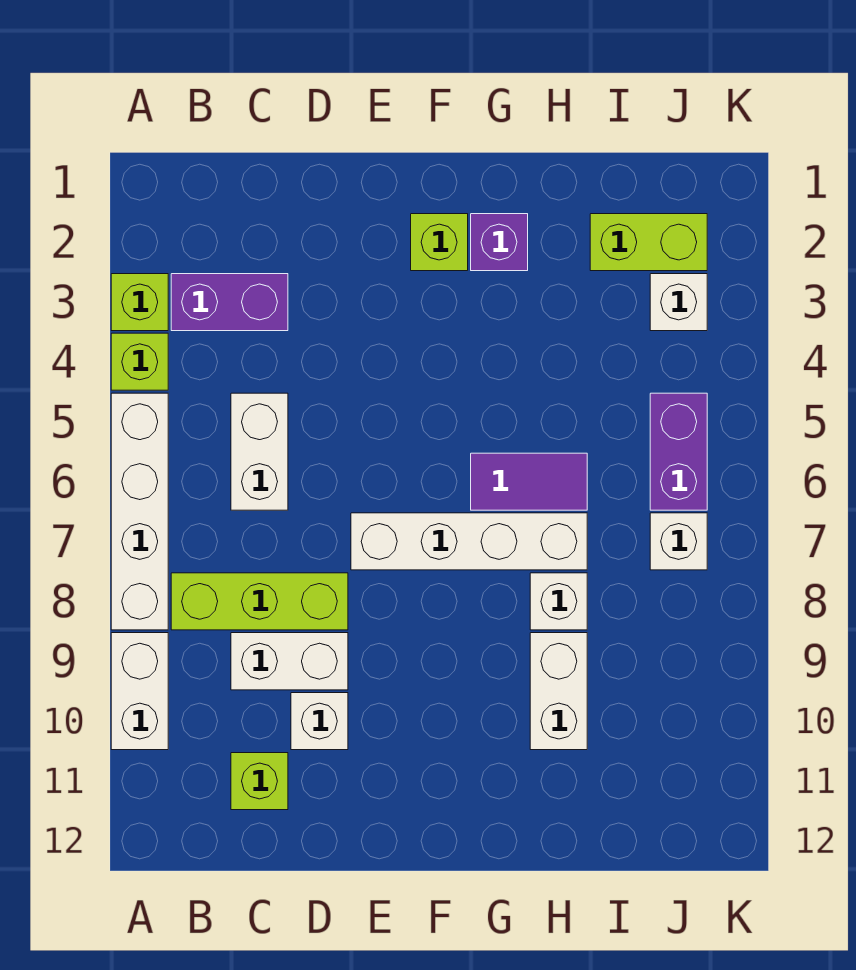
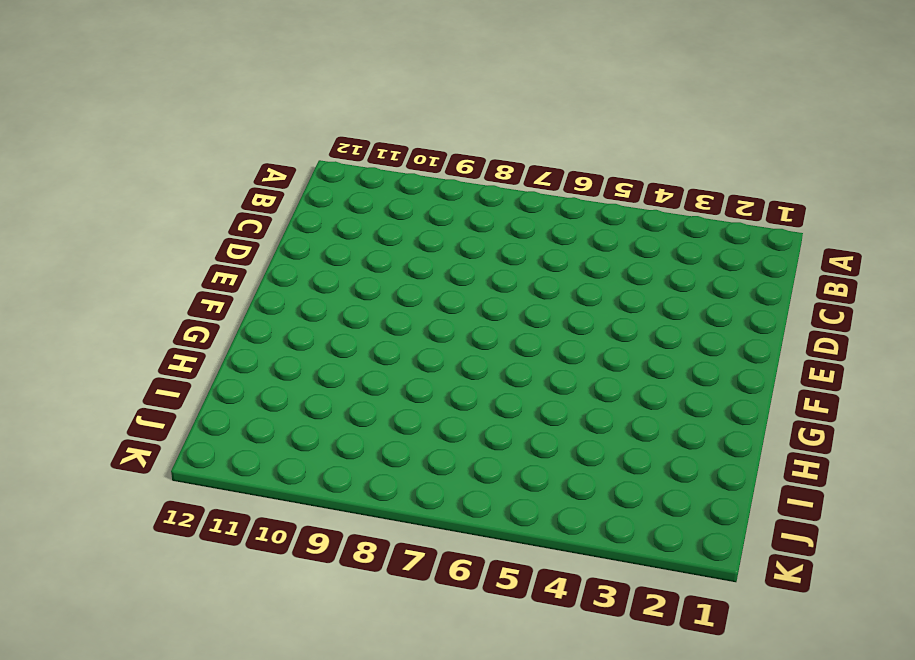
none -> lime 1x1 brick [111,274,168,331]
none -> lime 1x1 brick [111,333,168,390]
none -> white 1x4 brick [111,393,168,630]

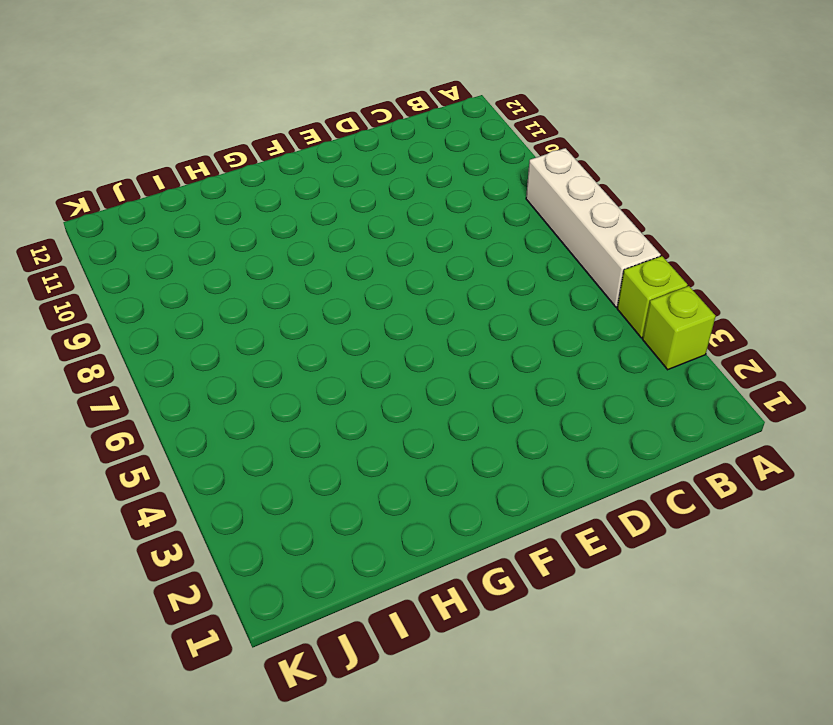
none -> white 1x2 brick [111,633,168,750]
none -> purple 1x2 brick [171,274,288,331]
none -> lime 1x3 brick [171,573,348,630]

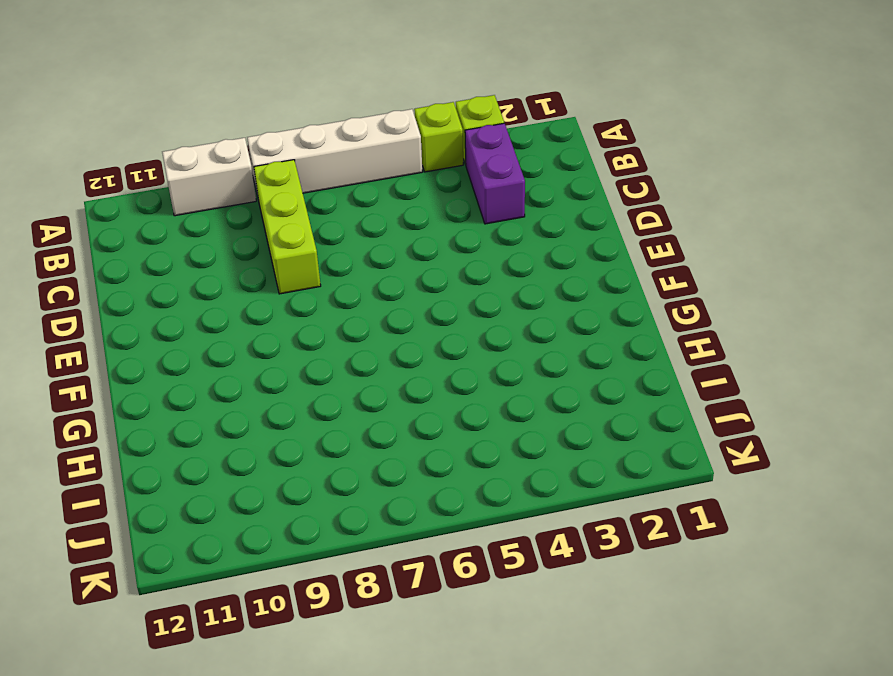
none -> white 1x2 brick [231,393,288,510]
none -> white 1x2 brick [231,633,348,690]
none -> lime 1x1 brick [231,753,288,810]

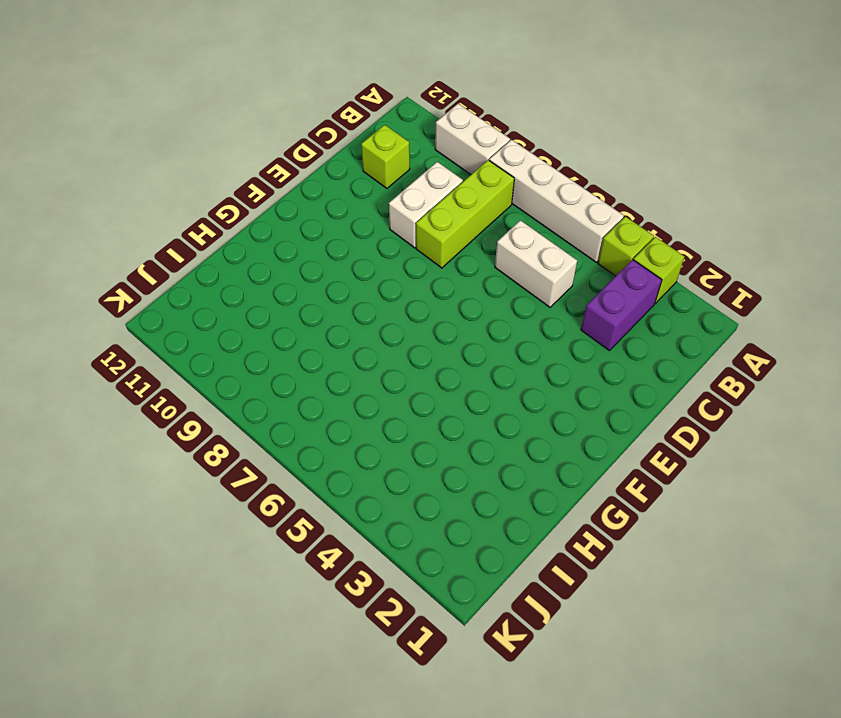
none -> white 1x1 brick [291,693,348,750]
none -> white 1x4 brick [351,513,587,570]
none -> lime 1x1 brick [411,214,468,271]

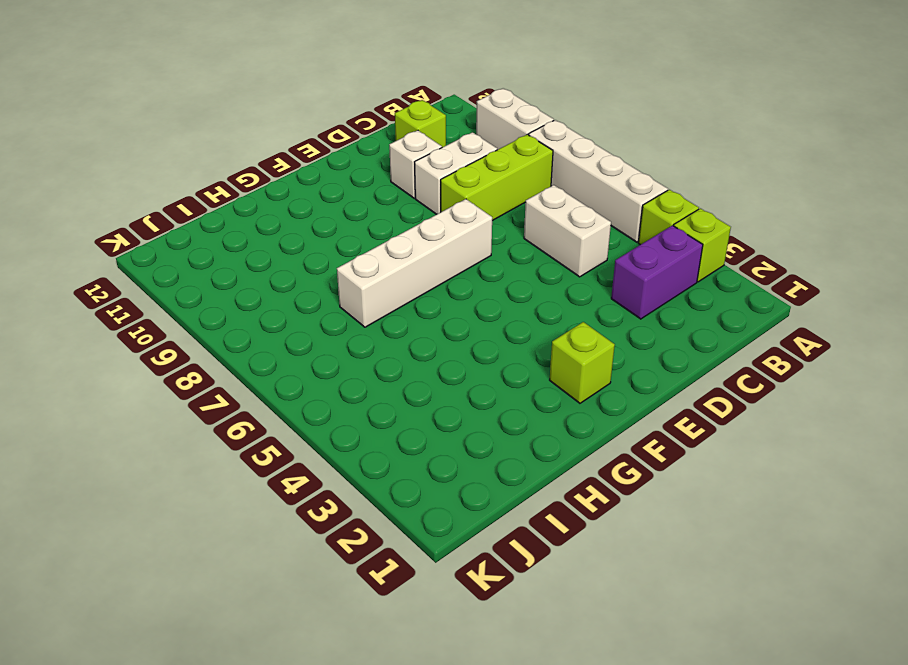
none -> purple 1x1 brick [471,214,528,271]
none -> purple 1x2 tile [471,453,587,510]
none -> white 1x1 brick [530,573,587,630]

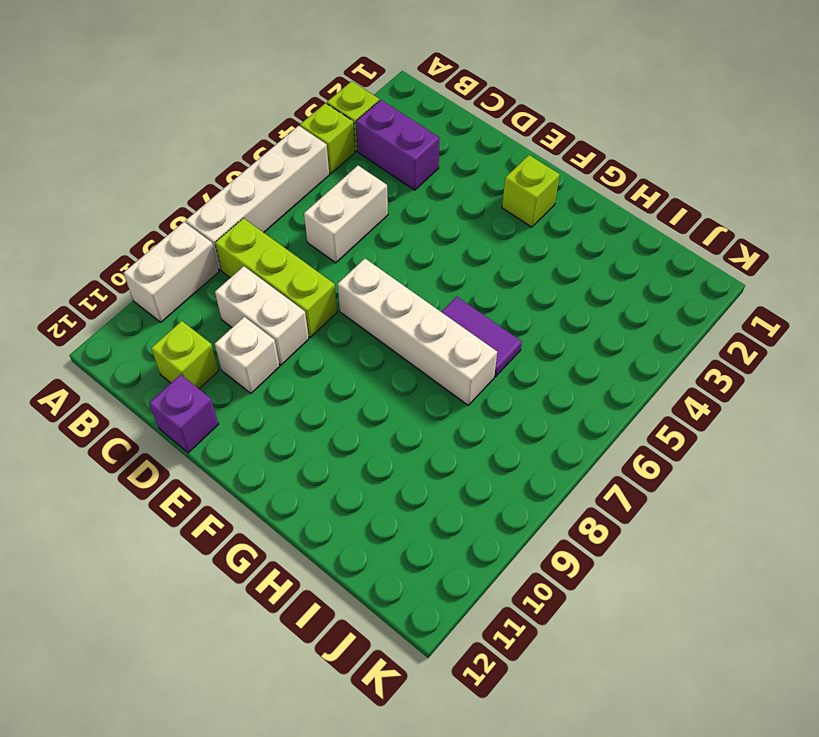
purple 1x1 brick [149,374,218,453] -> purple 1x1 brick moved to [471,214,528,271]
none -> white 1x1 brick [530,573,587,630]
none -> white 1x2 brick [530,633,587,750]
none -> lime 1x2 brick [590,214,707,271]

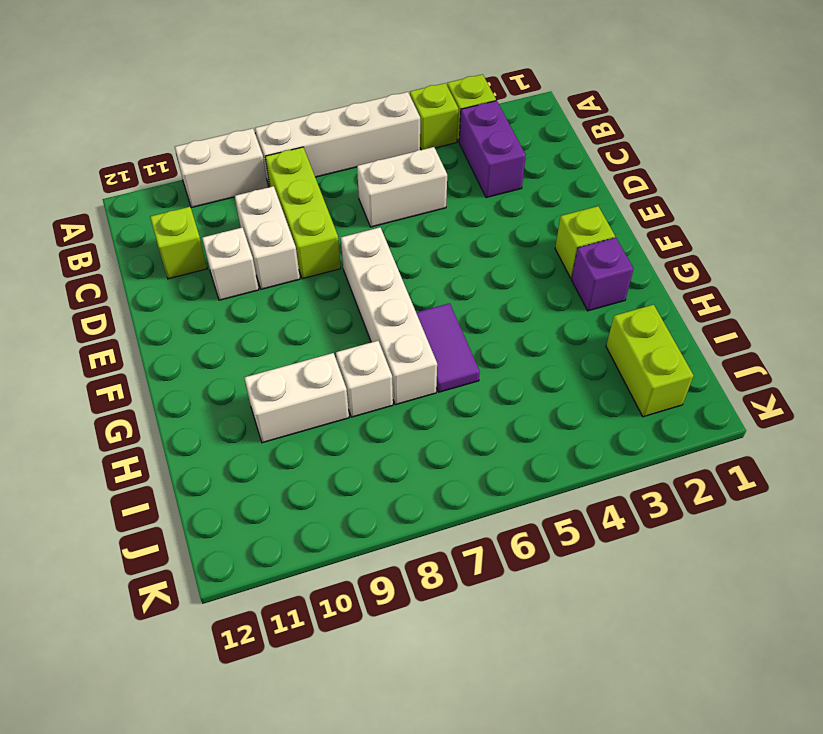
none -> white 1x1 brick [650,274,707,331]
none -> purple 1x2 brick [650,393,707,510]
none -> white 1x1 brick [650,513,707,570]

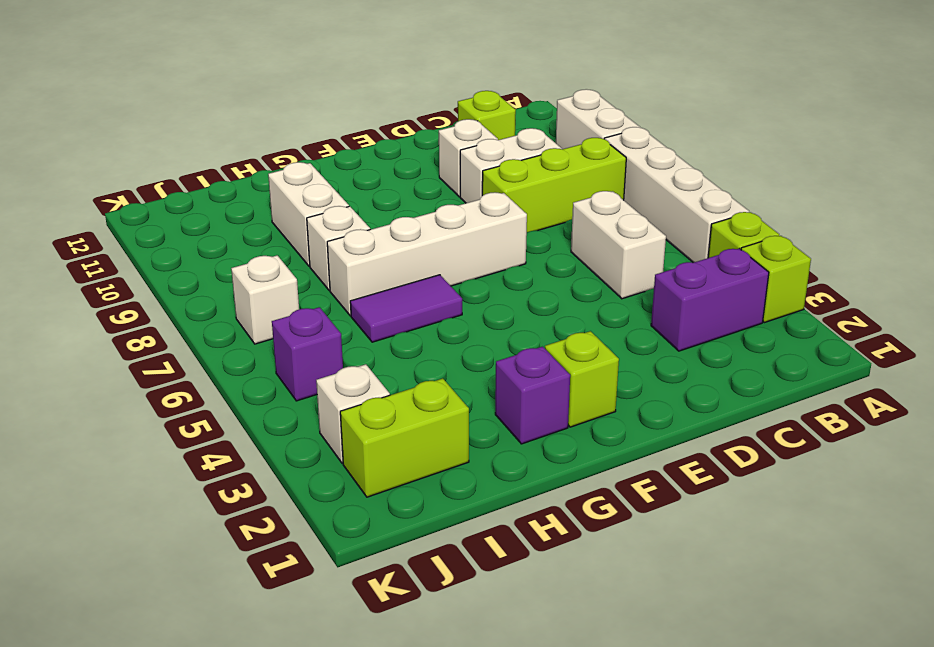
purple 1x1 brick [272,307,343,401] -> purple 1x2 brick [650,393,707,510]

